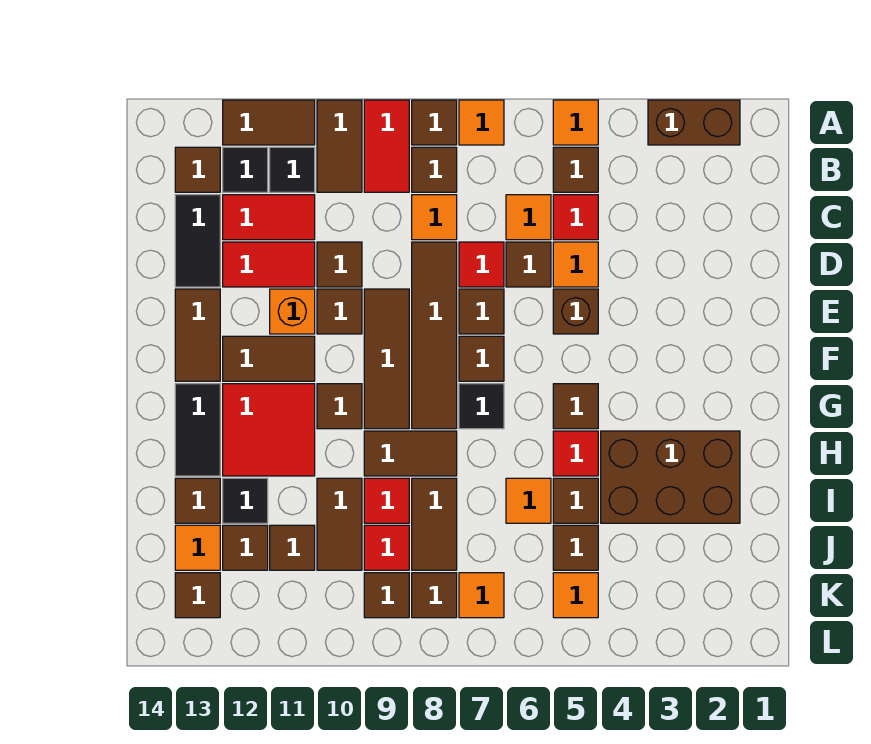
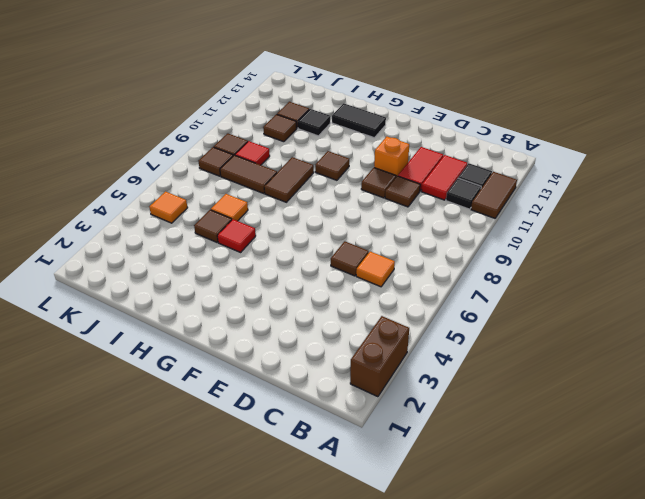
none -> orange 1x1 tile [553,100,598,145]
none -> orange 1x1 tile [459,100,504,145]
none -> brown 1x1 tile [412,100,457,145]
none -> red 1x2 tile [364,100,409,192]

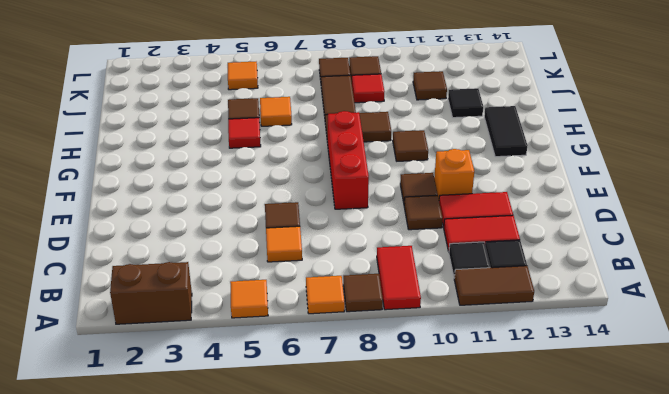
red 1x3 brick [328,111,369,209] -> brown 1x4 tile [412,242,457,429]
none -> brown 1x2 tile [317,100,362,192]
none -> brown 1x1 tile [553,147,598,192]
none -> brown 1x1 tile [412,147,457,192]
none -> brown 1x1 tile [175,147,220,192]

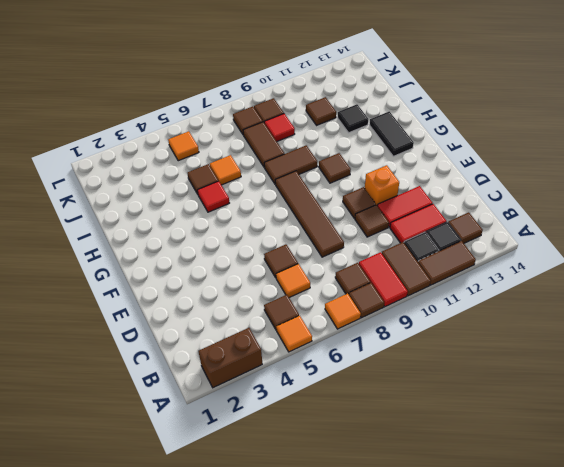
none -> red 1x1 tile [553,195,598,240]
none -> orange 1x1 tile [412,195,457,240]
none -> black 1x2 tile [175,195,220,287]
none -> orange 1x1 tile [553,242,598,287]

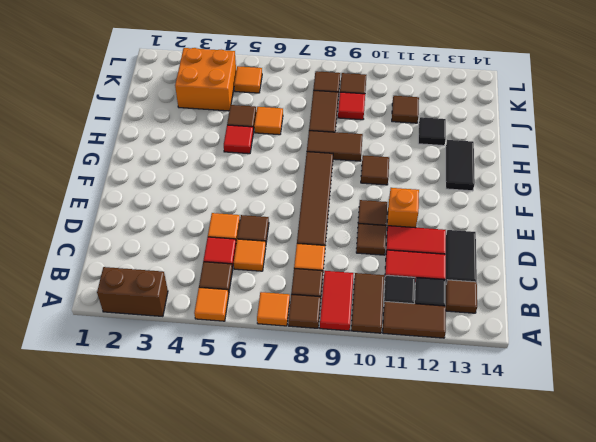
orange 2x2 brick [175,48,236,111] -> none
none -> red 1x1 tile [459,242,504,287]
none -> brown 1x1 brick [553,289,598,334]
none -> brown 1x1 tile [459,289,504,334]
none -> brown 1x3 tile [364,289,409,429]

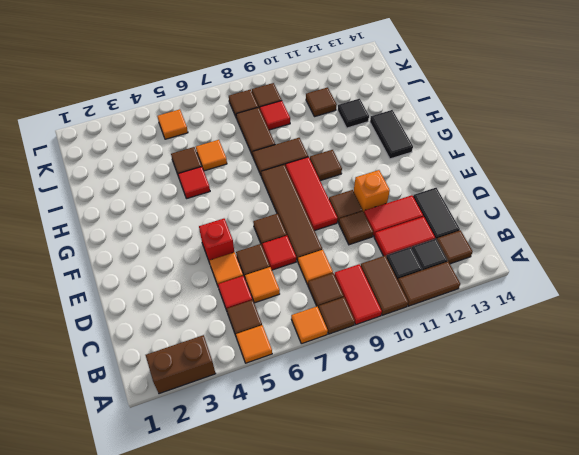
red 1x1 brick [199,219,234,263] -> brown 1x1 brick [553,289,598,334]
red 1x3 tile [286,157,338,231] -> brown 1x3 tile [364,289,409,429]
none -> brown 1x2 tile [175,289,220,381]
none -> brown 1x1 tile [459,336,504,381]
none -> brown 1x2 tile [223,336,315,381]
none -> brown 1x1 tile [553,384,598,429]

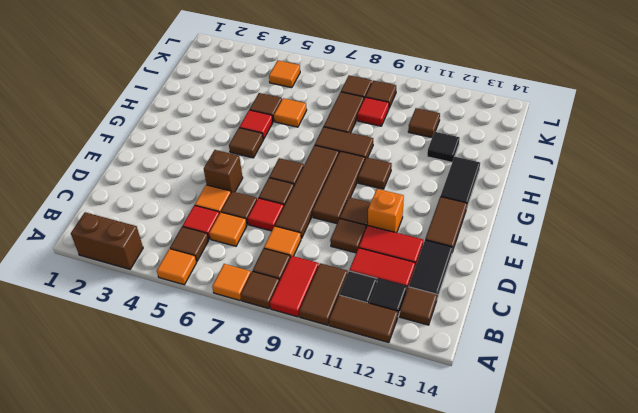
none -> brown 1x2 tile [223,336,315,381]
none -> black 1x1 tile [459,384,504,429]
none -> red 2x2 tile [223,384,315,476]
none -> brown 2x3 brick [601,431,740,523]

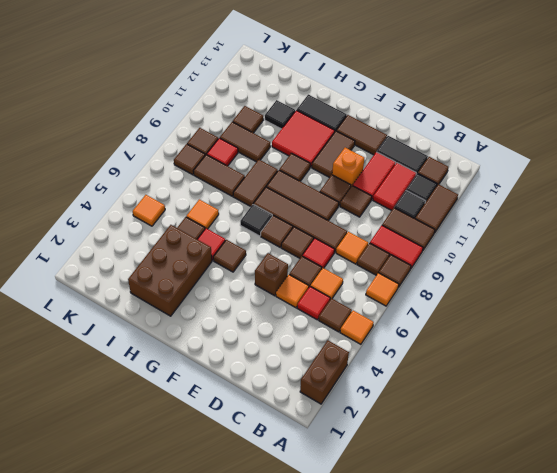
none -> red 1x1 tile [364,478,409,523]
none -> brown 1x1 tile [175,478,220,523]
none -> brown 1x1 tile [553,525,598,570]
none -> brown 1x1 tile [223,525,268,570]

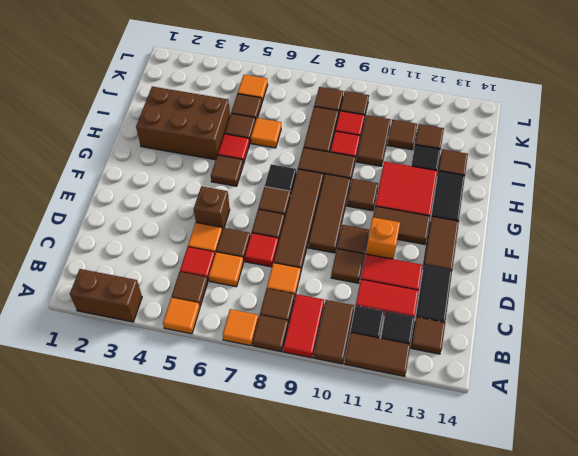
none -> orange 1x1 tile [175,525,220,570]
none -> orange 1x1 tile [459,573,504,618]
none -> brown 1x1 tile [175,573,220,618]

